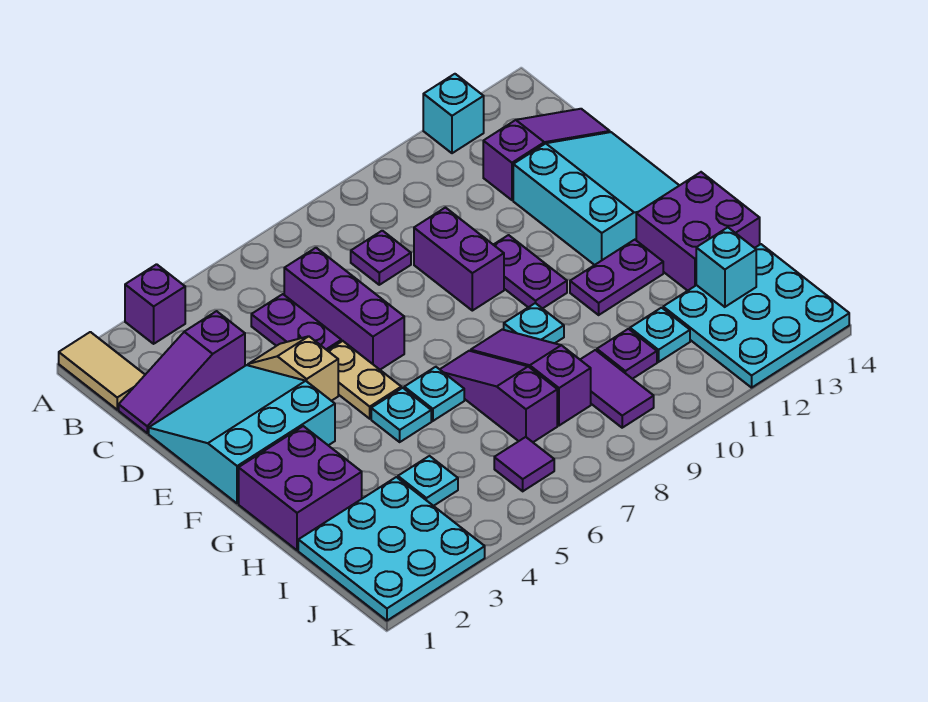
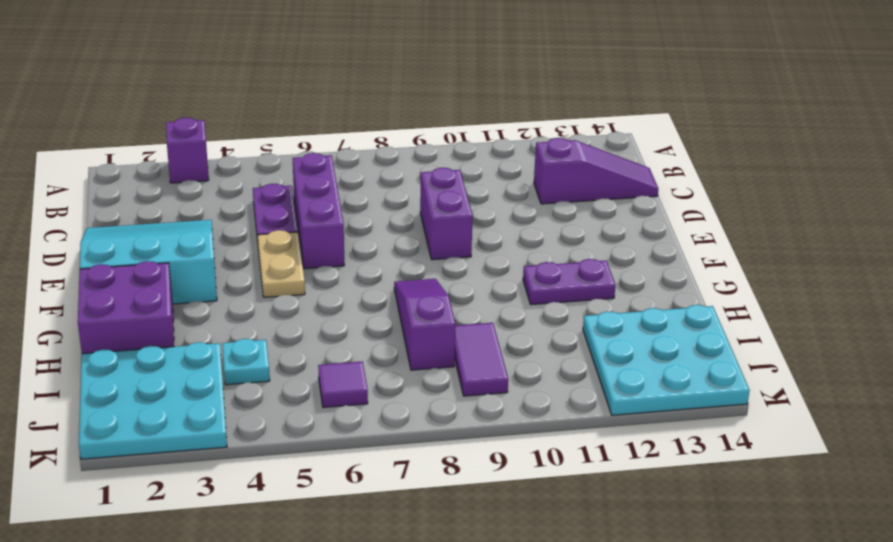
none -> tan 1x2 tile [59,332,145,410]
none -> cyan 1x1 brick [423,74,484,153]
none -> purple 1x3 slope [119,311,245,433]
none -> purple 1x1 plate [351,231,411,285]

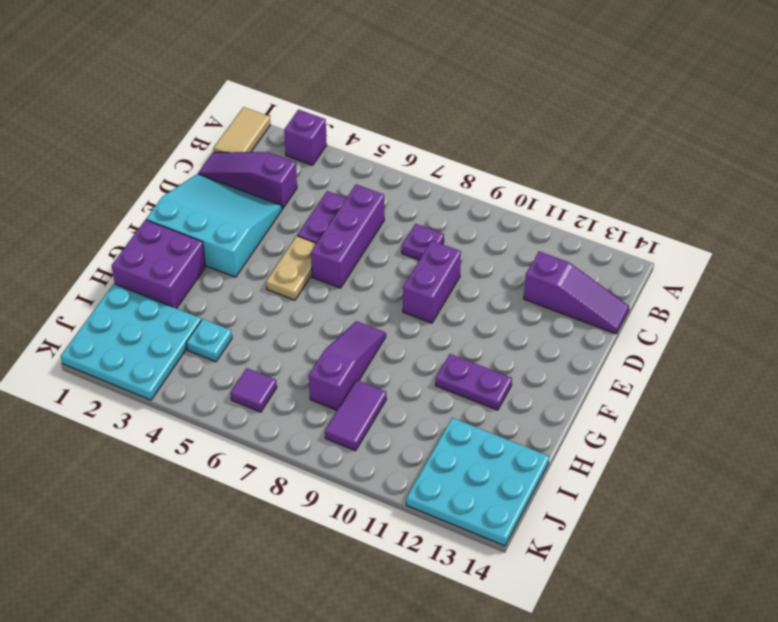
none -> cyan 1x1 brick [423,74,484,153]
none -> tan 1x2 slope [248,336,338,401]
none -> cyan 3x3 slope [513,132,679,265]
none -> purple 1x2 plate [494,235,567,309]

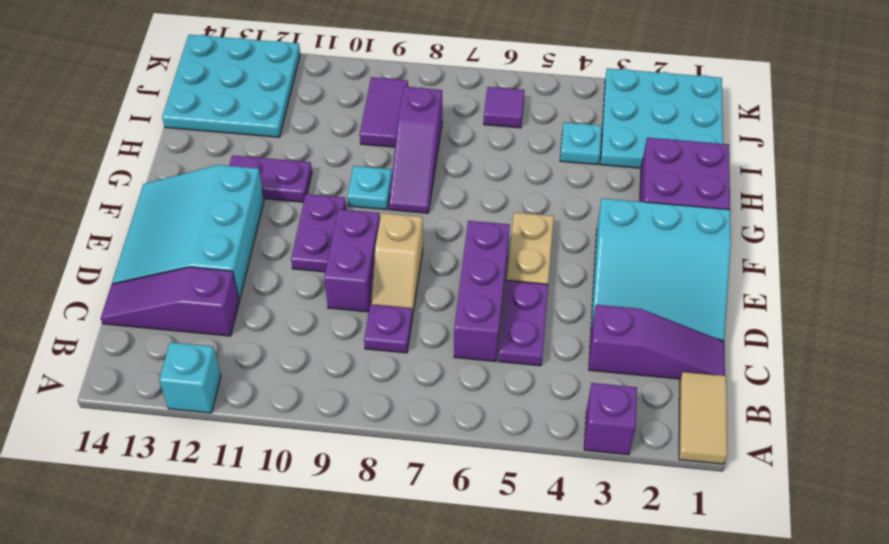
tan 1x2 slope [371,213,423,316] -> tan 1x2 slope moved to [248,336,338,401]
none -> cyan 1x1 plate [371,388,431,442]
none -> cyan 1x1 plate [404,367,464,421]
none -> purple 1x3 slope [440,351,557,442]
none -> purple 2x2 brick [636,172,760,291]

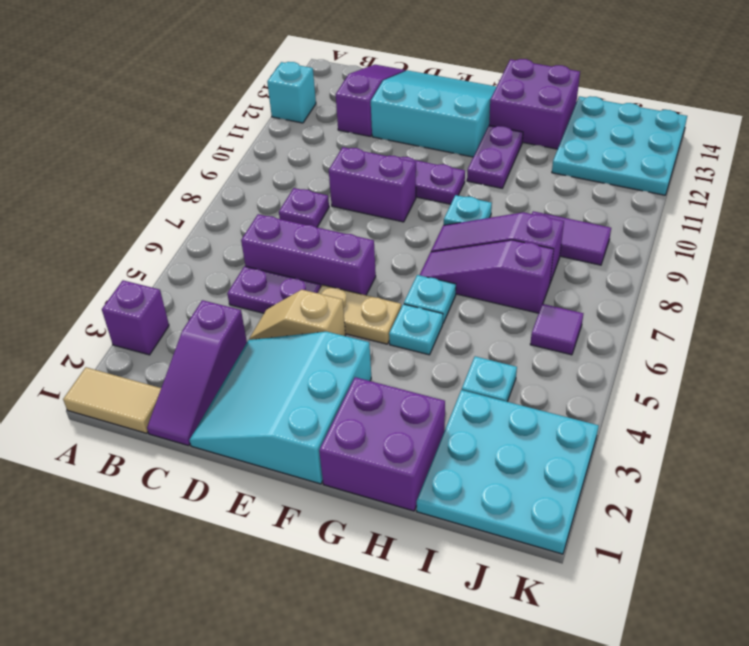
none -> purple 1x1 plate [597,329,657,379]
none -> cyan 1x1 plate [630,308,690,362]
none -> cyan 1x1 brick [696,227,756,307]

